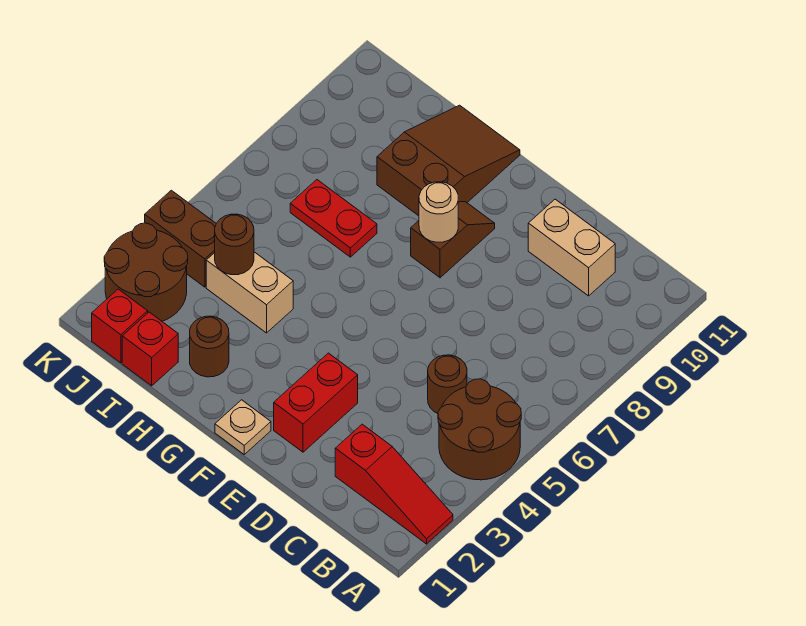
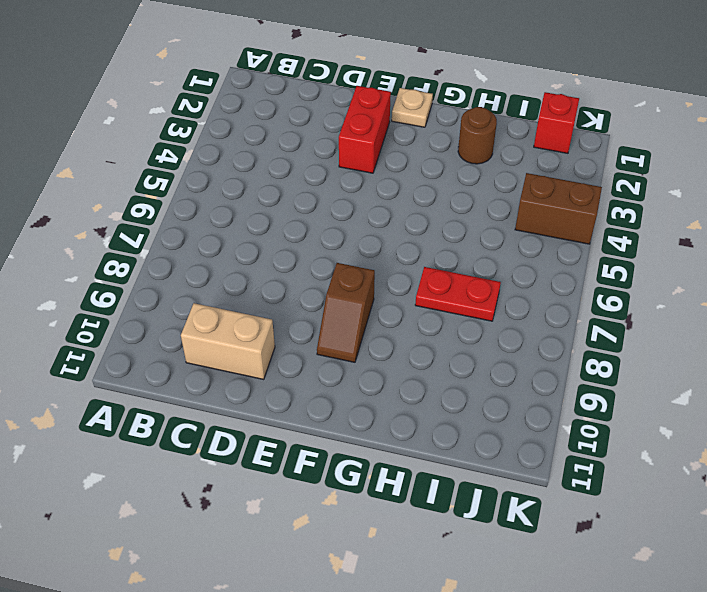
none -> red 1x3 slope [335,424,453,544]
none -> brown 2x2 round brick [438,379,521,480]
none -> brown 1x1 round brick [428,355,467,413]

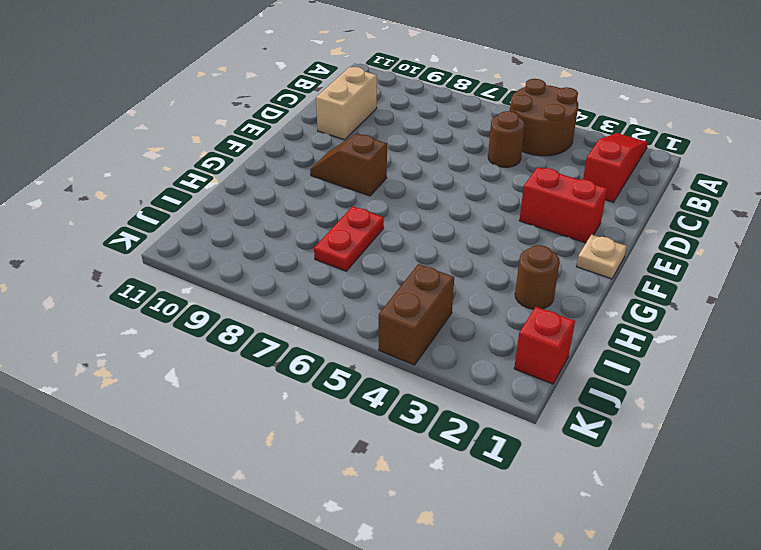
none -> brown 2x3 slope [377,105,520,216]
none -> tan 1x2 brick [206,252,293,333]
none -> red 1x1 brick [122,312,178,386]

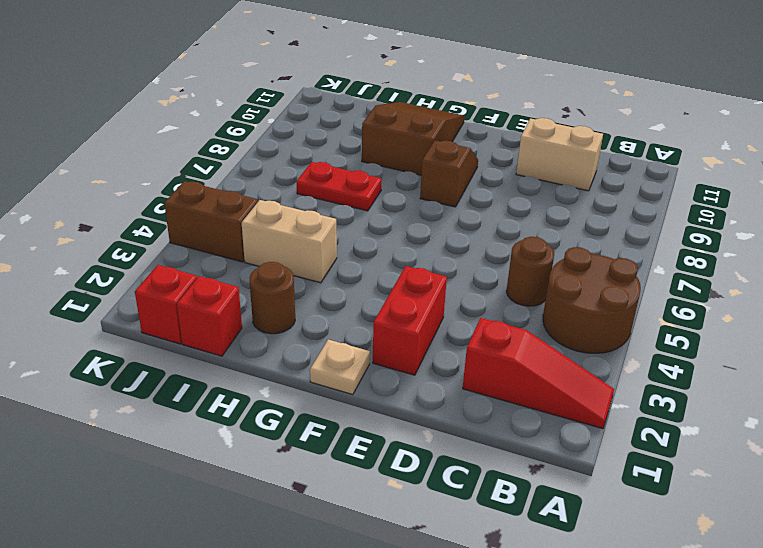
none -> brown 2x2 round brick [104,223,188,321]
none -> tan 1x1 round brick [419,182,458,242]
none -> brown 1x1 round brick [215,214,254,275]

